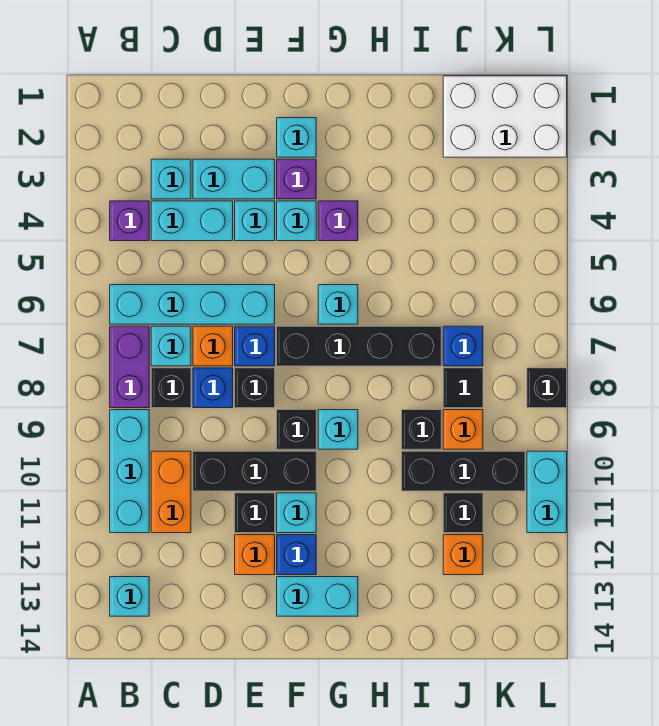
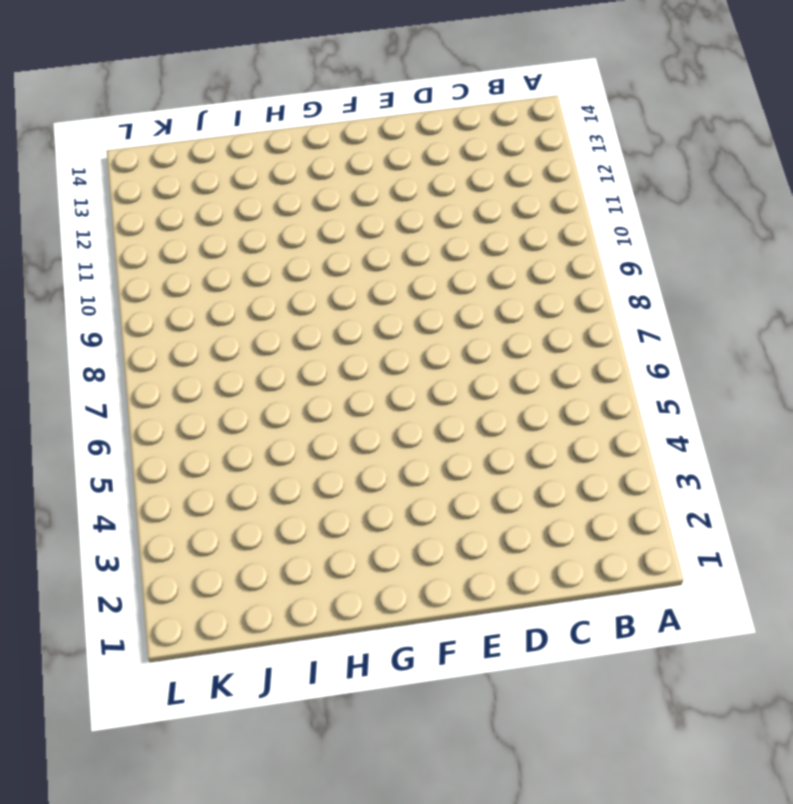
none -> purple 1x1 brick [110,201,149,241]
none -> cyan 1x4 brick [110,285,275,324]
none -> purple 1x2 brick [110,326,149,408]
none -> cyan 1x3 brick [110,410,149,533]

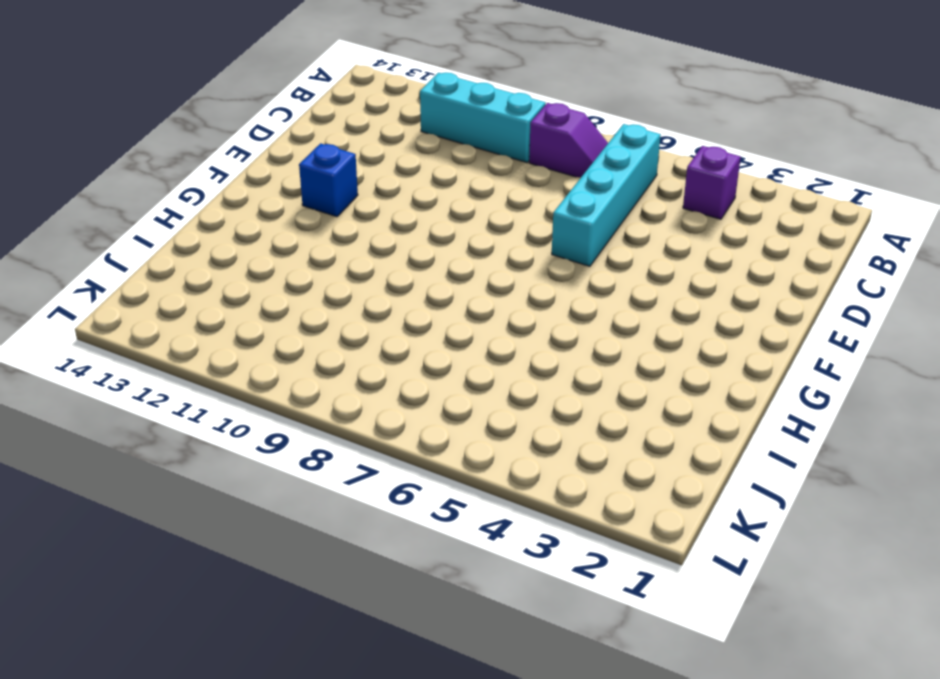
purple 1x2 slope [529,103,608,177] -> purple 1x2 brick [110,326,149,408]
none -> cyan 1x1 brick [110,577,149,616]
none -> cyan 1x1 brick [151,159,191,199]
none -> cyan 1x2 brick [151,201,233,241]
none -> cyan 1x1 brick [151,326,191,366]

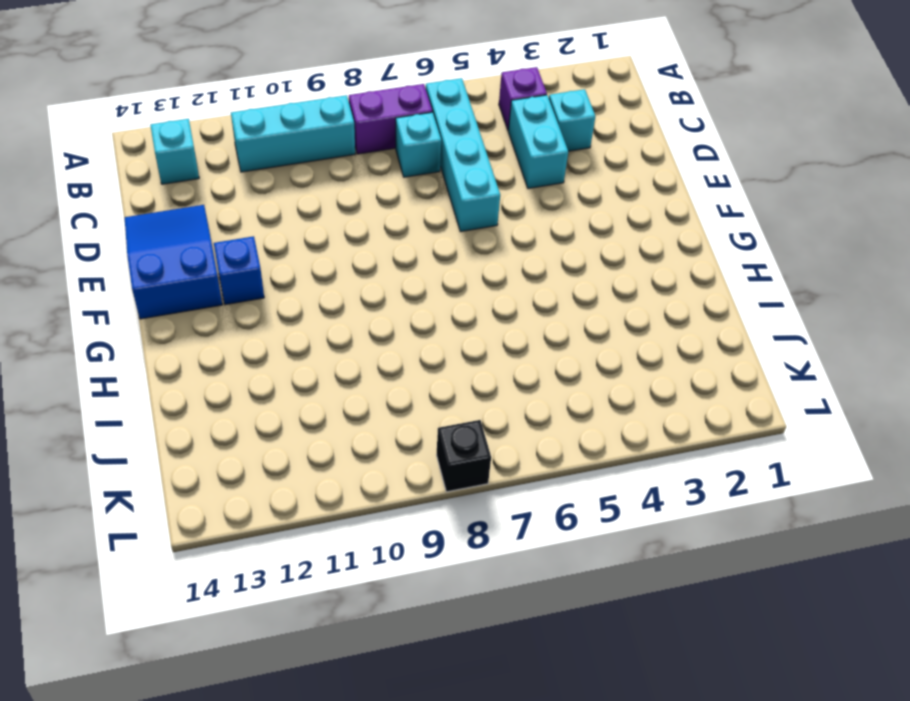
blue 2x3 slope [125,205,222,319] -> cyan 1x2 brick [277,577,358,616]
none -> black 1x1 brick [151,368,191,408]
none -> orange 1x2 brick [151,451,191,533]
none -> cyan 1x2 brick [193,159,275,199]
none -> orange 1x1 brick [193,326,233,366]

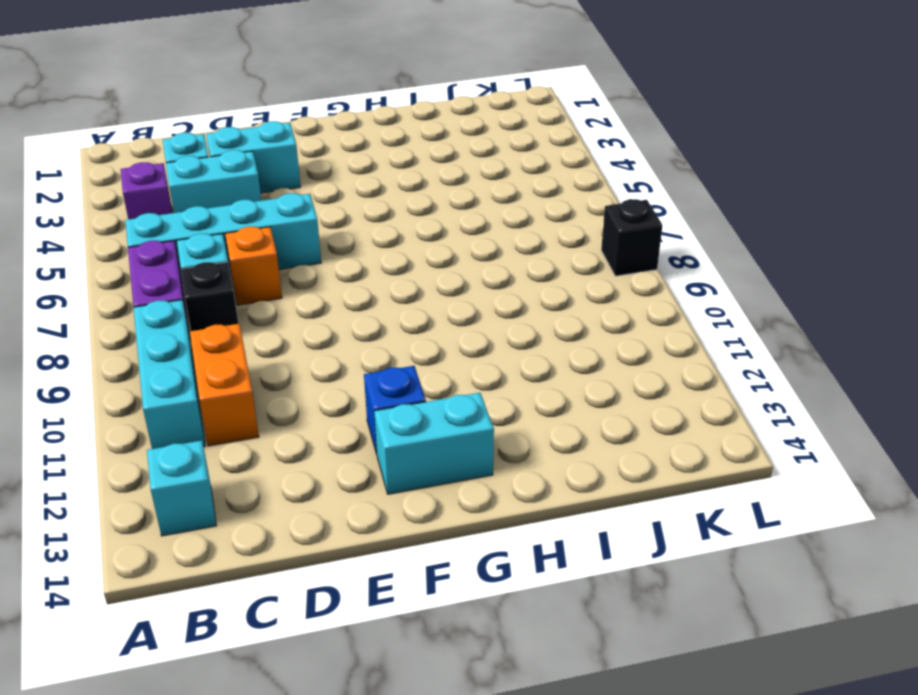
none -> blue 1x1 brick [193,368,233,408]
none -> black 1x3 brick [193,451,316,491]
none -> cyan 1x1 brick [235,201,275,241]
none -> blue 1x1 brick [235,326,275,366]

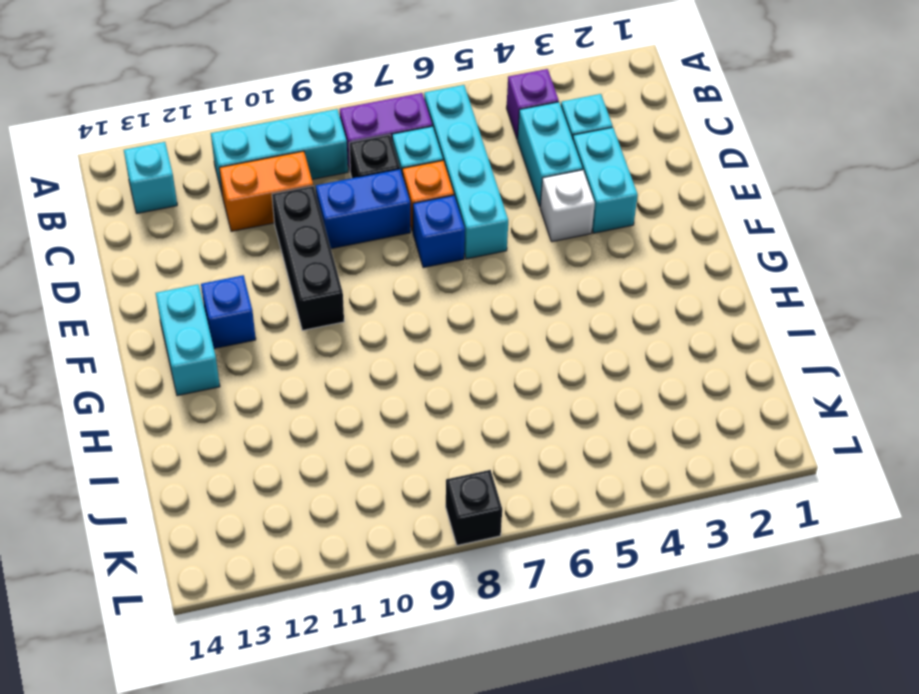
blue 1x2 brick [316,169,410,249] -> blue 1x1 brick [193,368,233,408]
white 1x1 brick [540,170,595,242] -> cyan 1x1 brick [235,201,275,241]
none -> black 1x1 brick [235,368,275,408]
none -> black 1x1 brick [235,493,275,533]
none -> orange 1x1 brick [235,535,275,575]
none -> cyan 1x1 brick [277,118,316,157]

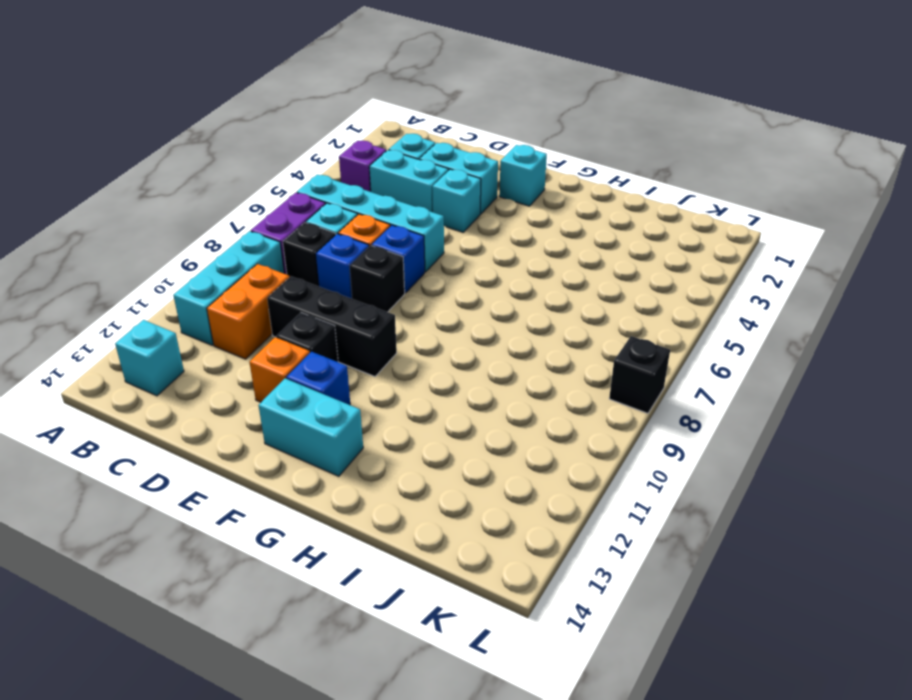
none -> purple 1x1 brick [277,159,316,199]
none -> cyan 1x1 brick [277,201,316,241]
none -> black 1x4 brick [277,326,441,366]
none -> black 1x1 brick [277,410,316,449]

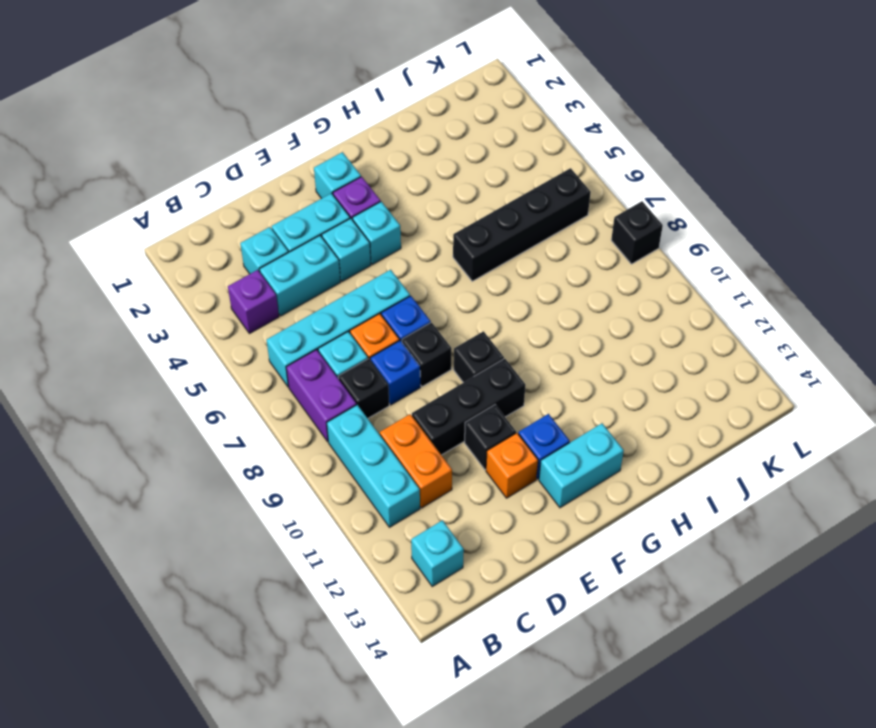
black 1x4 brick [453,168,591,281] -> black 1x4 brick moved to [277,326,441,366]
none -> cyan 1x1 brick [277,493,316,533]
none -> purple 1x1 brick [318,201,358,241]
none -> cyan 1x1 brick [318,285,358,324]
none -> cyan 1x1 brick [318,410,358,449]

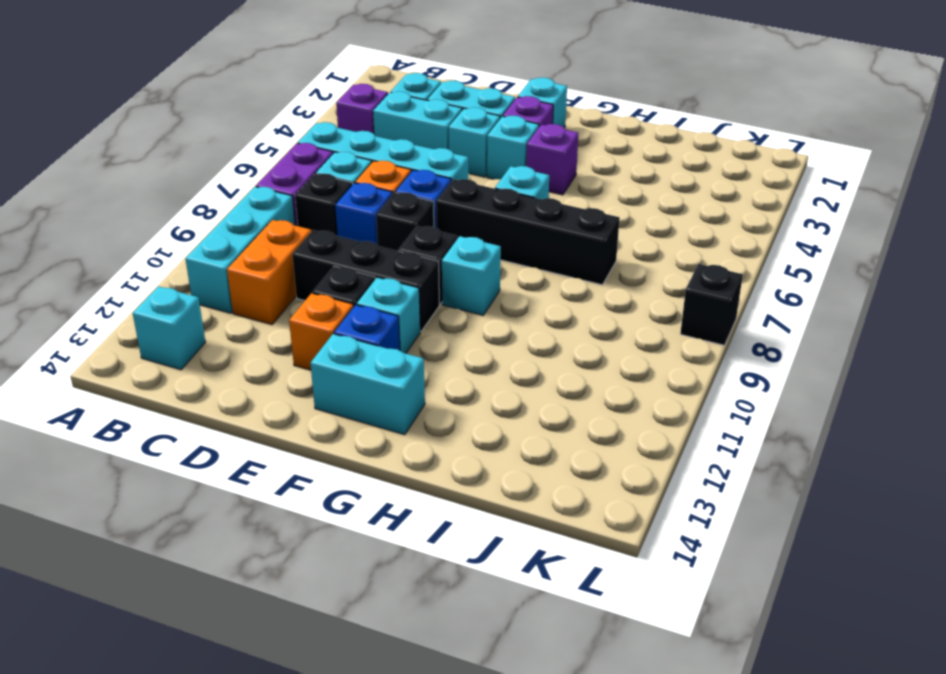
none -> black 1x1 brick [402,410,441,449]
none -> black 1x3 brick [402,451,525,491]
none -> white 2x3 brick [443,76,567,157]
none -> blue 1x1 brick [443,326,483,366]

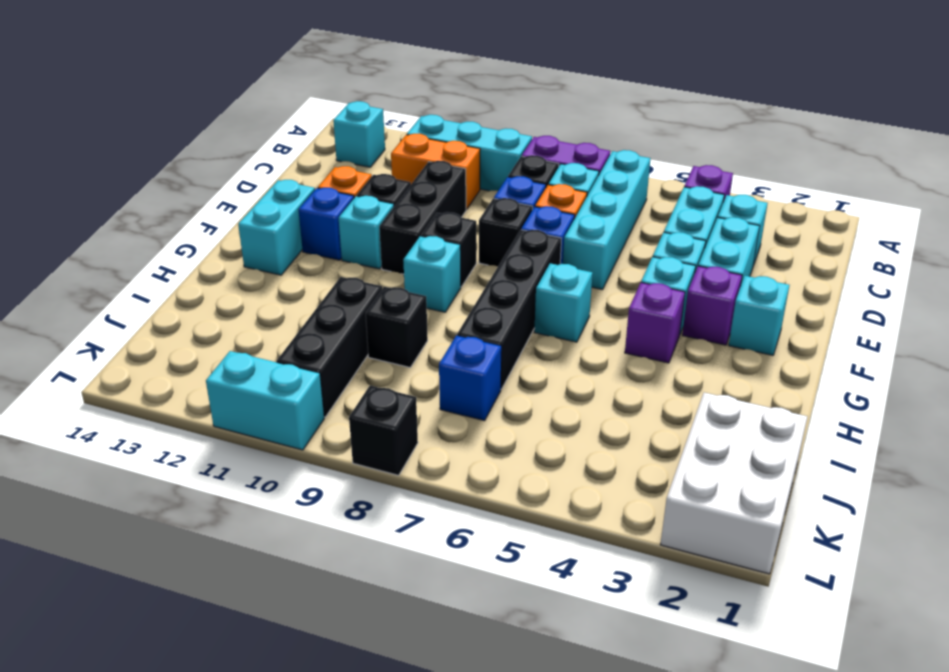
none -> black 1x1 tile [443,368,483,408]
none -> orange 1x1 brick [443,410,483,449]
none -> black 1x1 brick [443,493,483,533]
none -> orange 1x1 brick [443,535,483,575]

